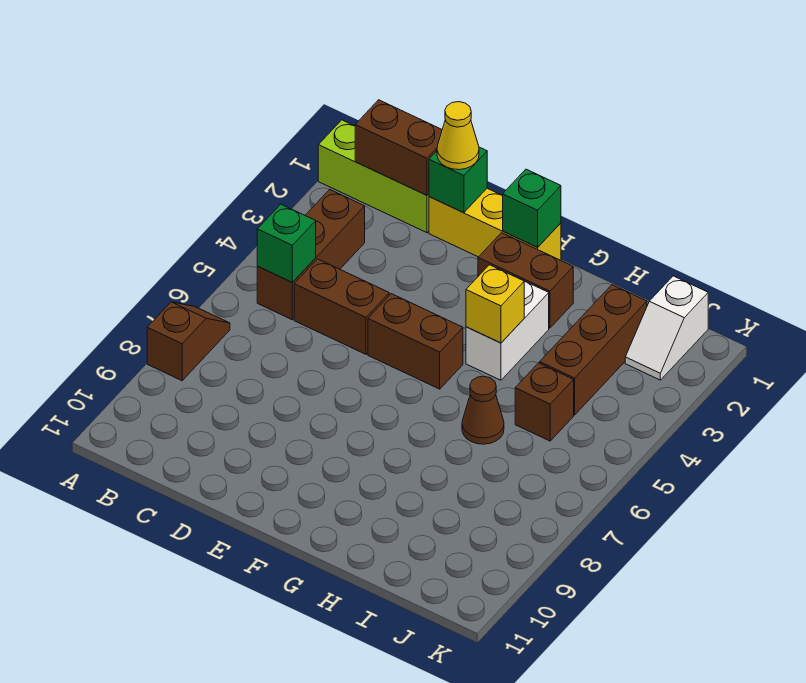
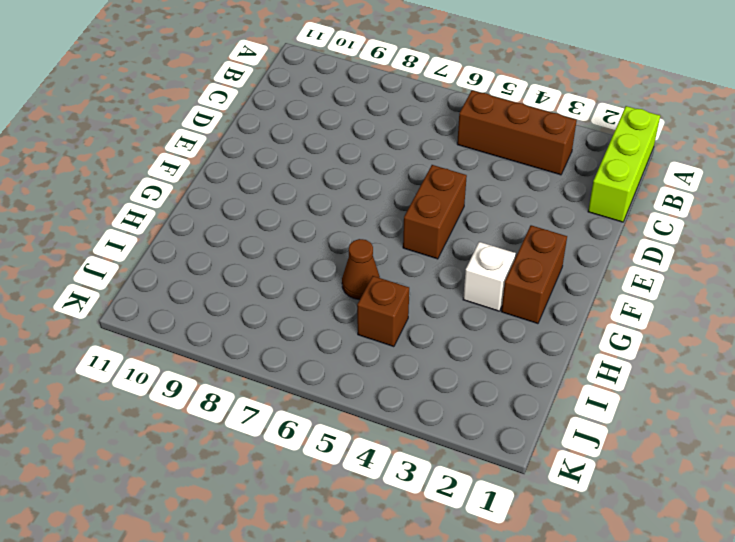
white 1x1 brick [463,242,516,311] -> white 1x2 brick [466,281,549,380]
none -> brown 1x2 slope [147,302,230,381]
none -> brown 1x2 brick [294,259,389,354]
none -> yellow 1x3 brick [429,188,561,260]

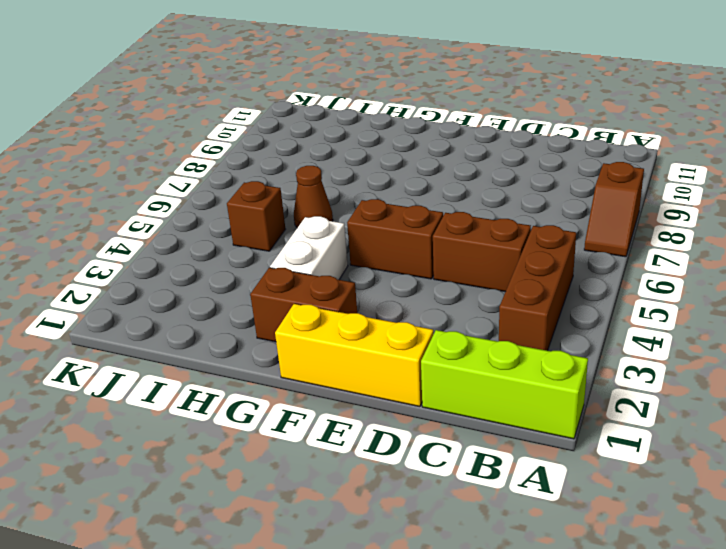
none -> brown 1x3 brick [540,285,647,415]
none -> white 1x2 slope [625,276,708,380]
none -> brown 1x2 brick [355,100,442,195]

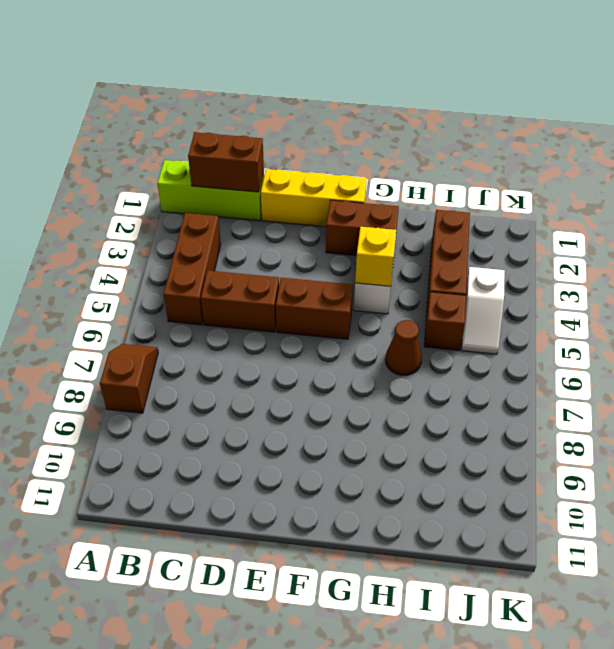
white 1x2 slope [462,267,505,354] -> white 1x2 slope moved to [625,276,708,380]
none -> green 1x1 brick [257,204,316,282]
none -> green 1x1 brick [429,147,487,213]
none -> green 1x1 brick [502,169,561,247]

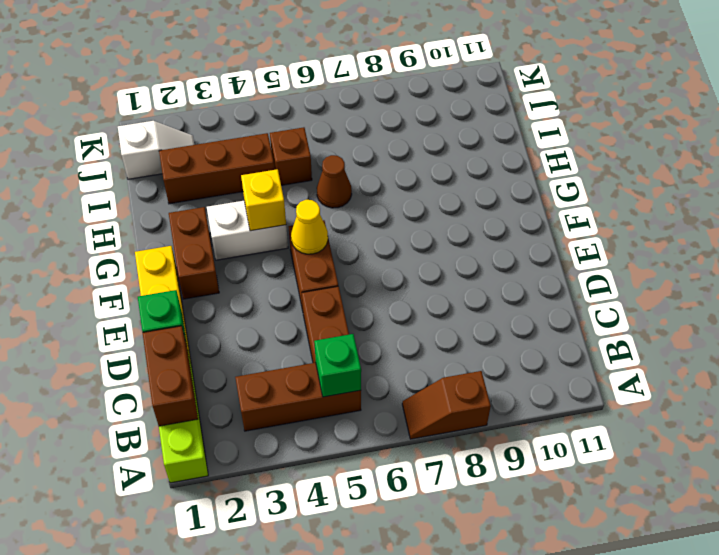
yellow 1x1 cone [291,200,328,254] -> yellow 1x1 cone moved to [437,102,479,170]
none -> green 1x1 brick [502,169,561,247]

